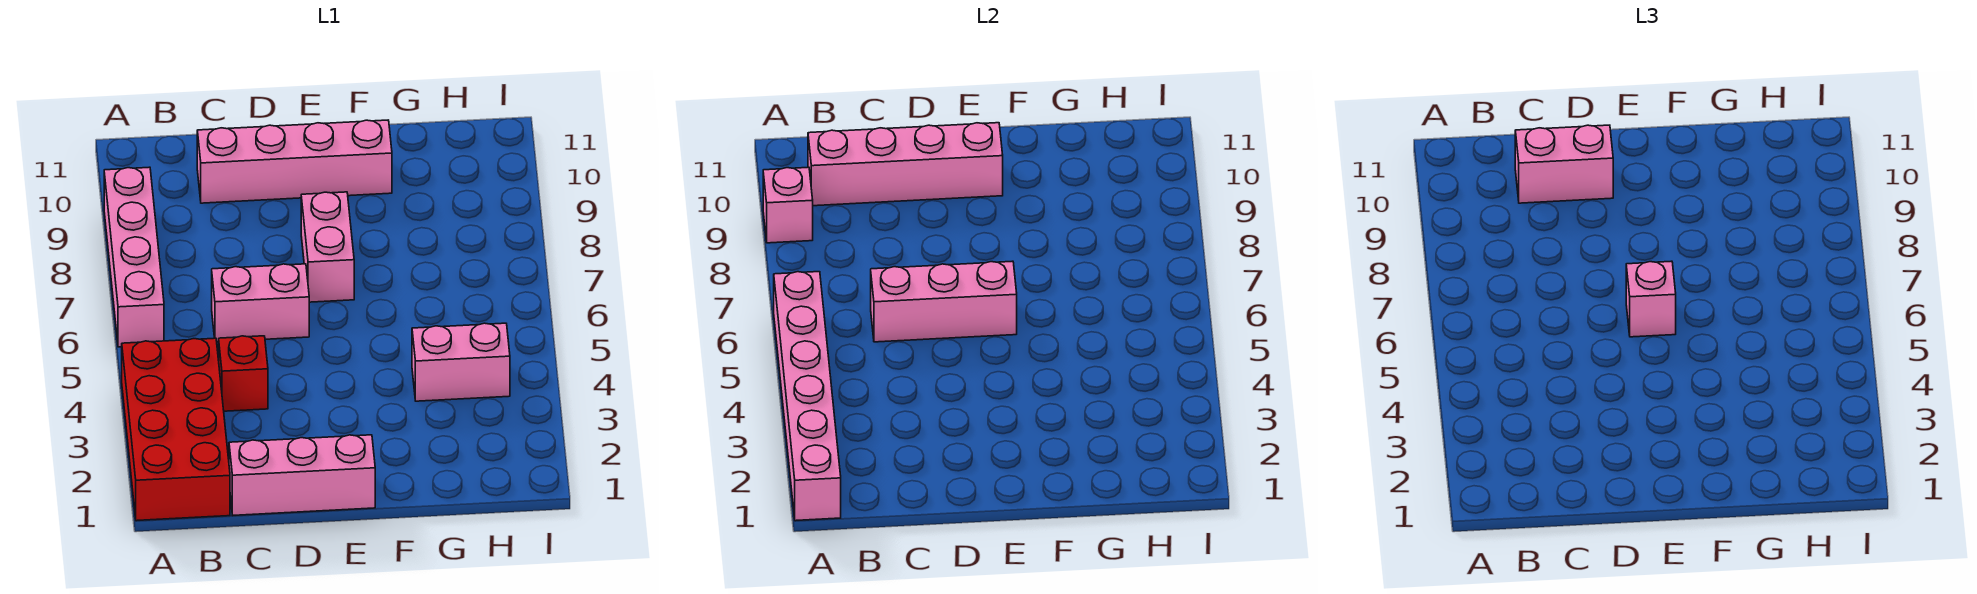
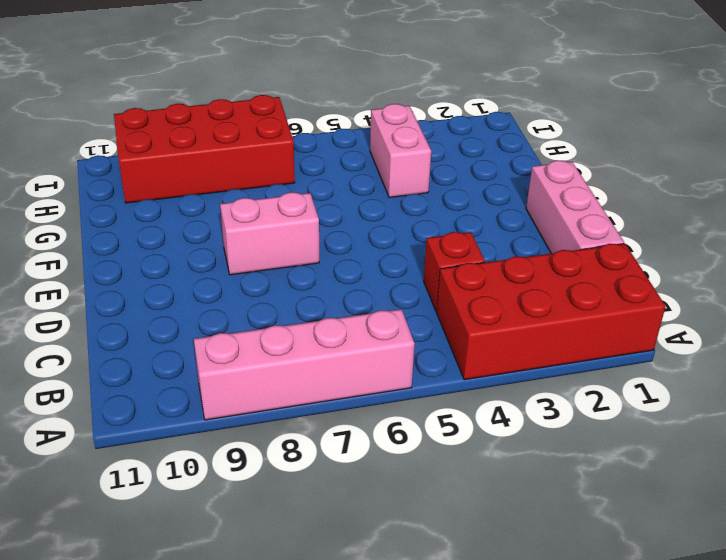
red 2x4 brick [114,95,295,203] -> none
none -> pink 1x2 brick [212,264,309,342]
none -> pink 1x4 brick [197,120,392,203]
none -> pink 1x6 brick [774,272,841,521]

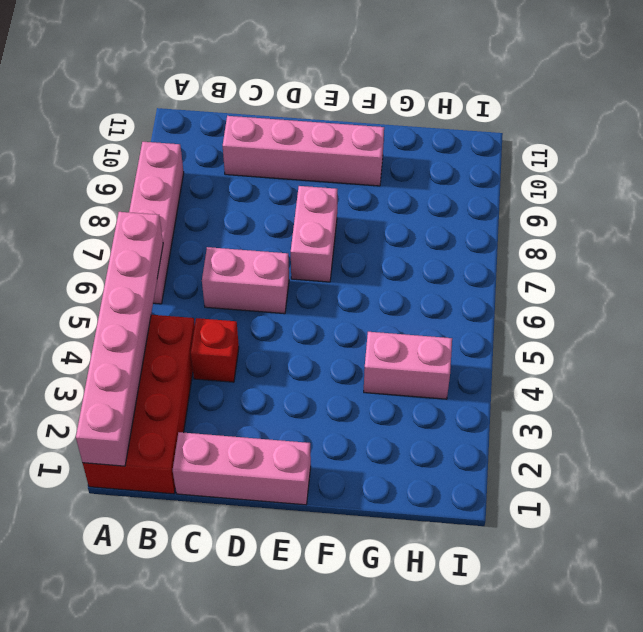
none -> pink 1x1 brick [763,167,813,243]
none -> pink 1x4 brick [808,123,1003,206]
none -> pink 1x3 brick [871,261,1017,342]

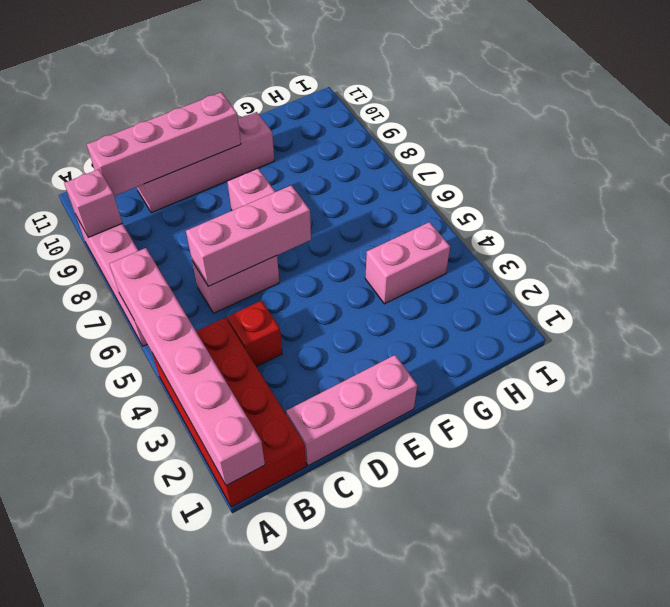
none -> pink 1x2 brick [1515,125,1613,203]
none -> pink 1x1 brick [1626,261,1676,337]

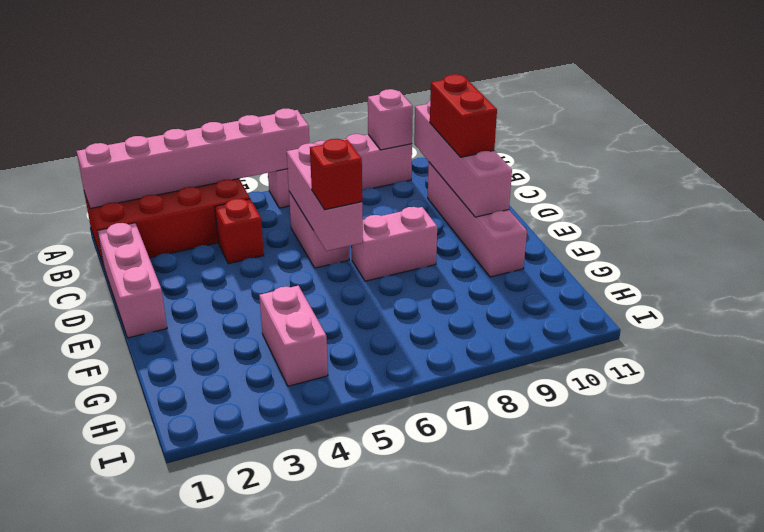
red 1x2 brick [430,74,497,157] -> pink 1x2 brick [1515,125,1613,203]
red 1x1 brick [310,139,362,210] -> pink 1x1 brick [1626,261,1676,337]

